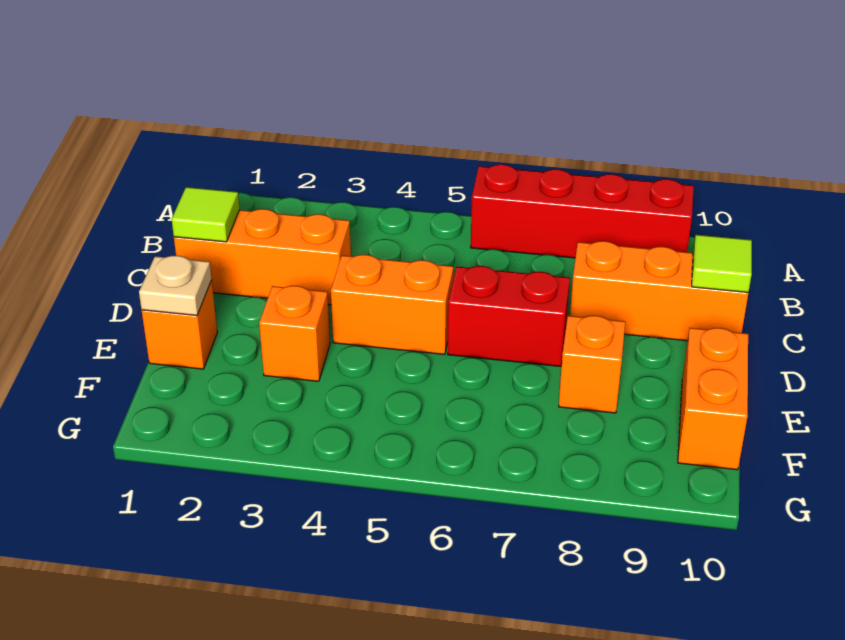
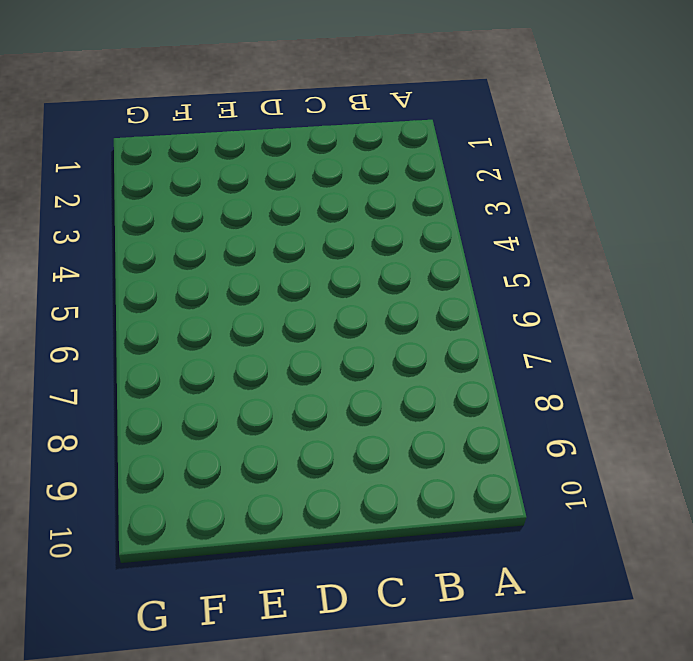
none -> red 1x4 brick [471,164,694,258]
none -> orange 1x3 brick [174,209,351,305]
none -> orange 1x3 brick [570,241,748,341]

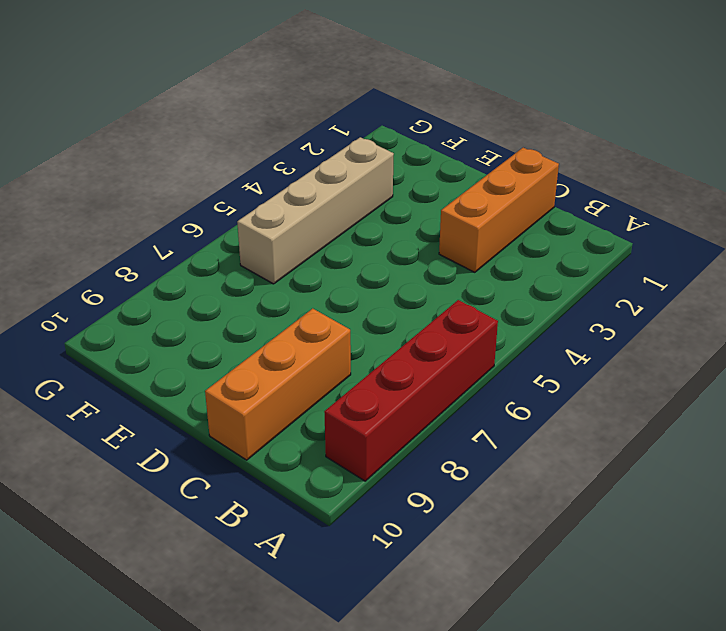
tan 1x4 brick [237,137,394,284] -> none
none -> orange 1x2 brick [331,255,453,354]
none -> red 1x2 brick [448,266,570,366]
none -> orange 1x1 brick [142,280,217,369]

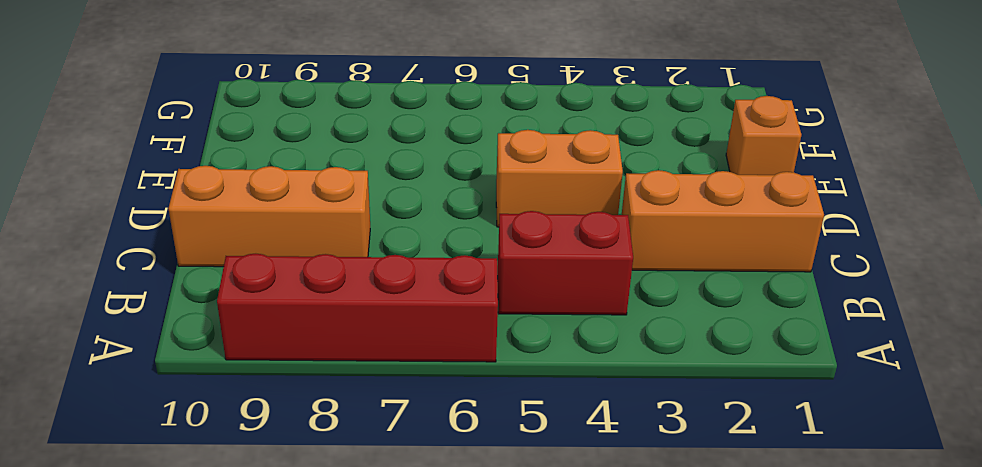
red 1x2 brick [498,211,633,315] -> red 1x2 brick moved to [448,266,570,366]
none -> orange 1x1 brick [259,286,330,381]
none -> orange 1x1 brick [559,316,625,413]
none -> orange 1x2 brick [678,328,748,470]

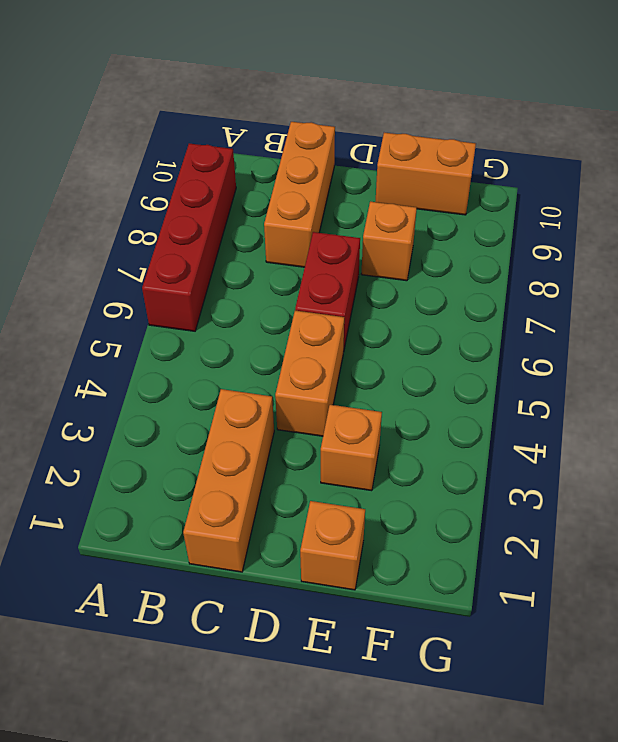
none -> lime 1x1 tile [172,187,240,242]
none -> lime 1x1 tile [692,235,752,293]
none -> tan 1x1 plate [139,256,212,316]

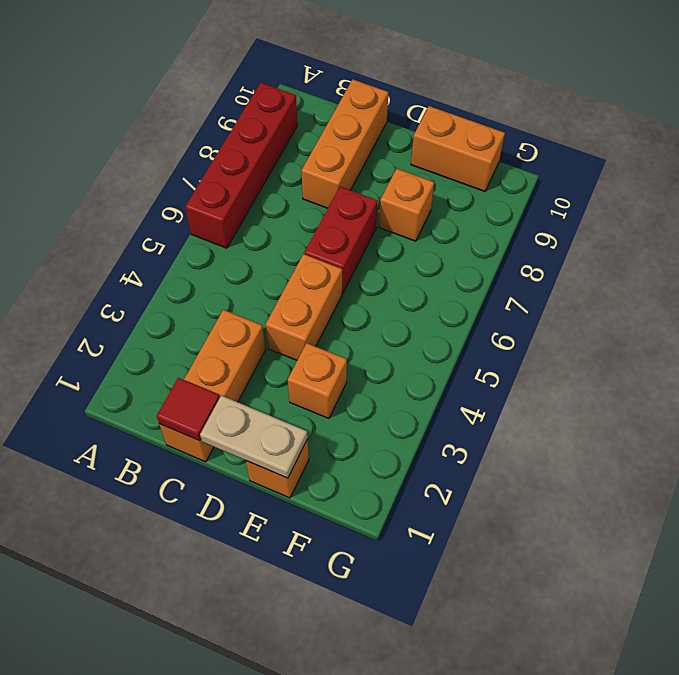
red 1x1 tile [157,378,220,441] -> lime 1x1 tile [172,187,240,242]
tan 1x2 plate [200,395,308,478] -> tan 1x1 plate [139,256,212,316]
none -> lime 1x1 tile [692,235,752,293]

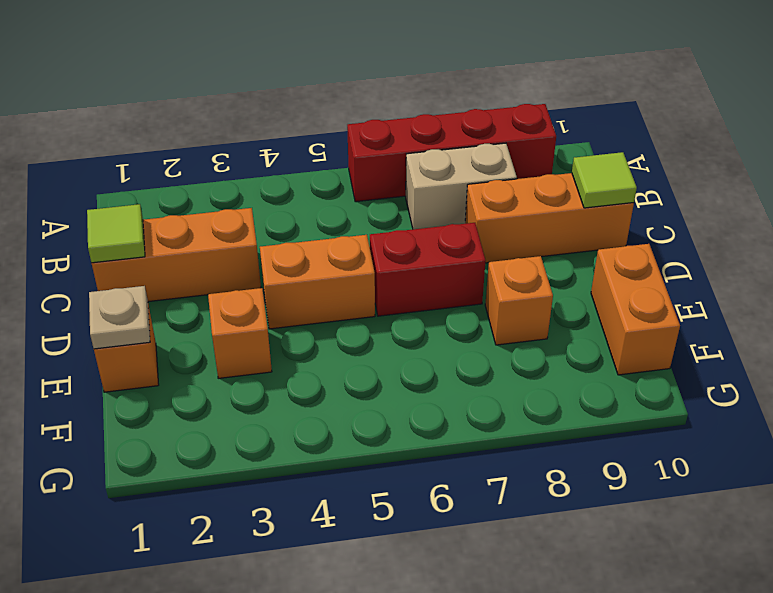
tan 1x2 brick [406,143,517,229] -> none

